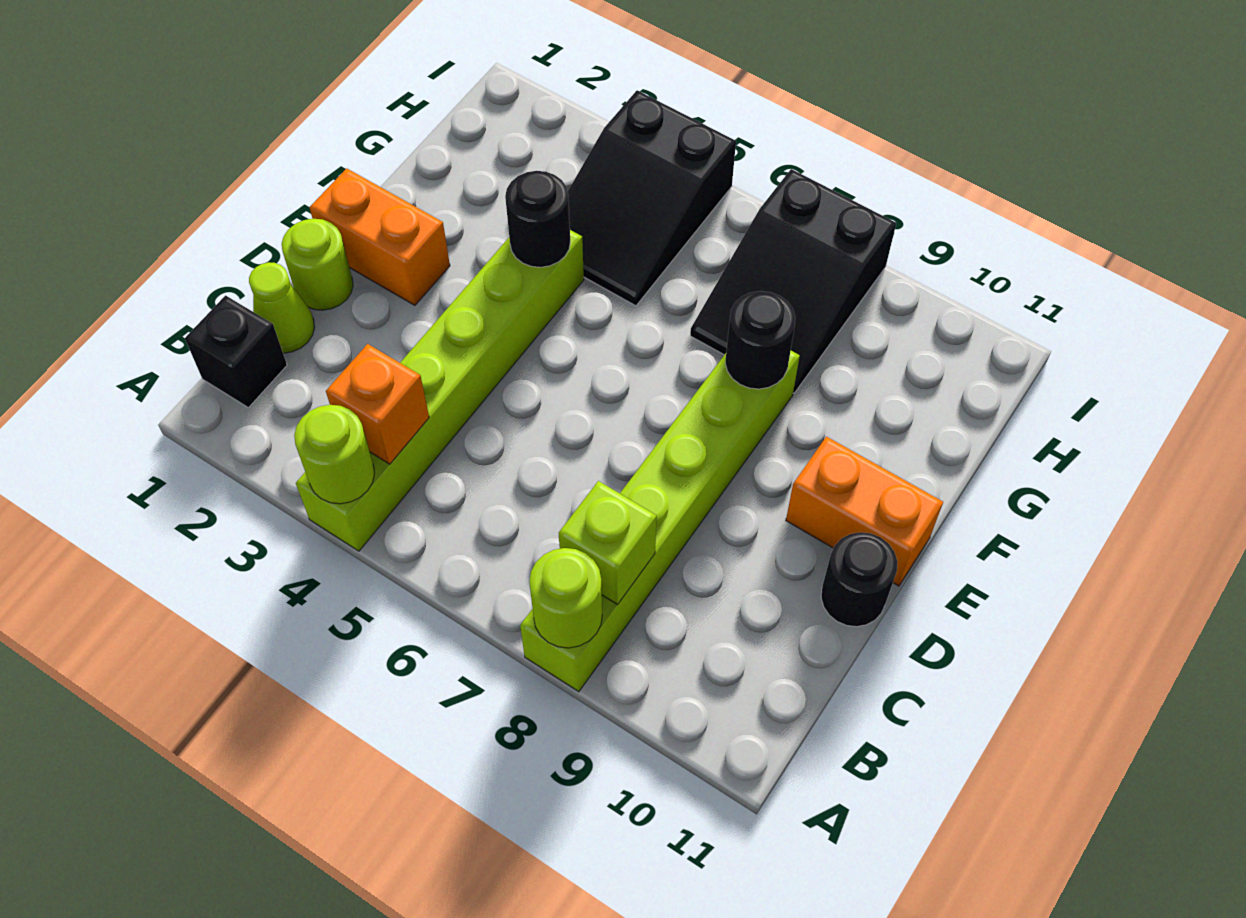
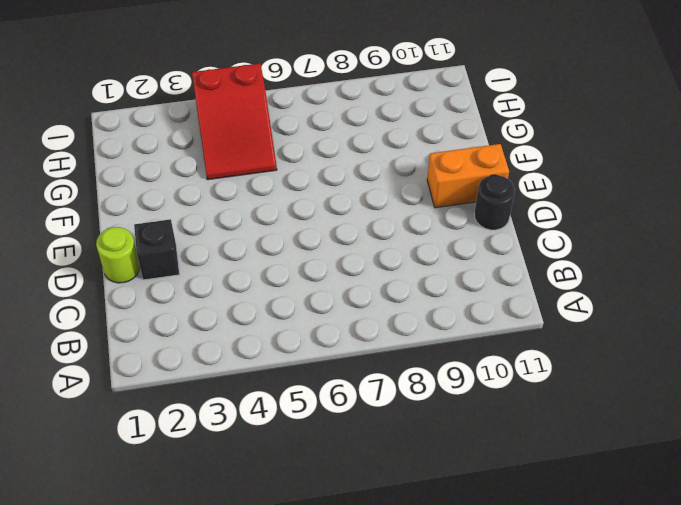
black 1x1 brick [134,219,179,280] -> black 1x1 brick moved to [185,295,287,407]
red 2x3 slope [192,64,277,180] -> black 2x3 slope [568,90,736,306]
none -> lime 1x6 brick [296,230,584,551]
none -> lime 1x6 brick [520,351,800,692]
none -> lime 1x1 cone [249,262,315,353]

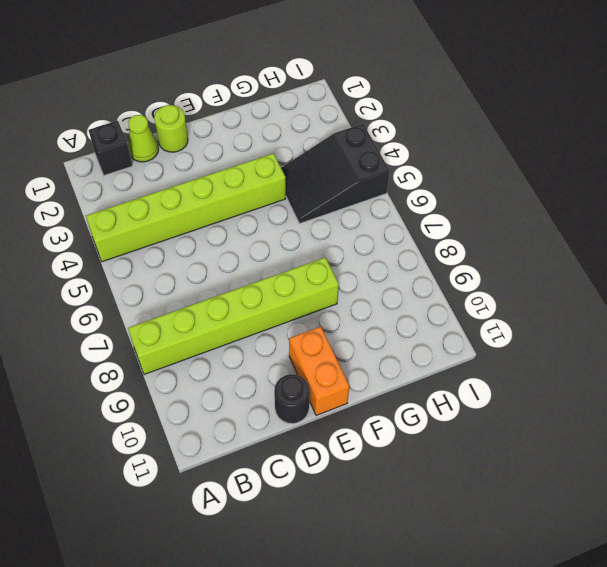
none -> orange 1x2 brick [310,168,450,305]
none -> black 2x3 slope [690,169,896,393]
none -> lime 1x1 round brick [294,405,375,504]

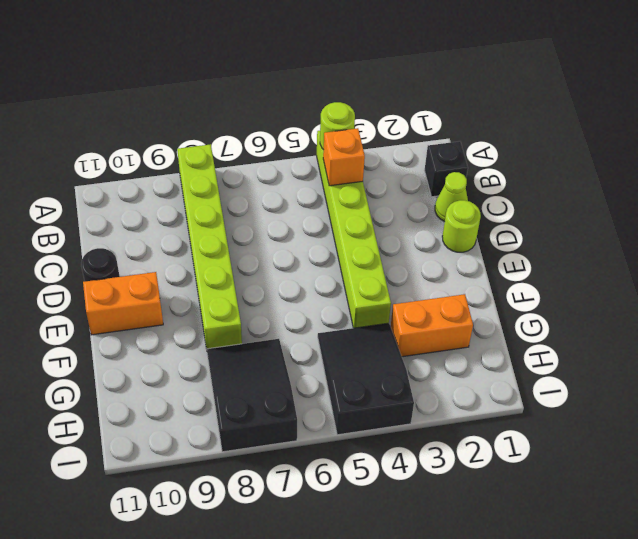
orange 1x2 brick [391,294,473,357] -> orange 1x2 brick moved to [310,168,450,305]
none -> lime 1x1 round brick [529,548,602,648]
none -> lime 1x1 brick [559,481,657,604]
none -> black 1x1 round brick [505,171,570,267]

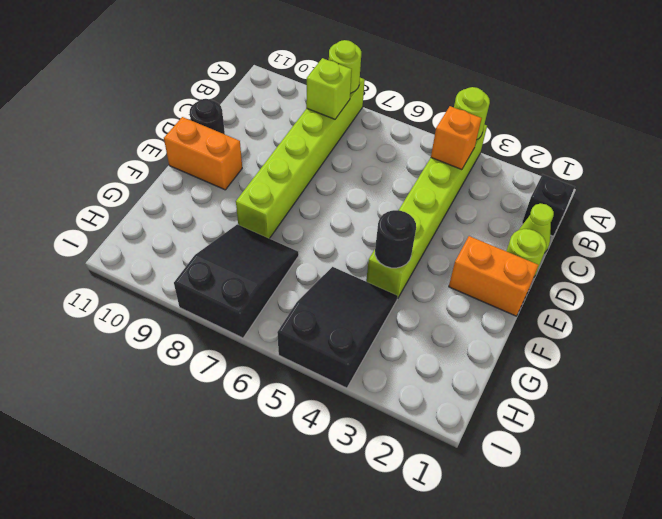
none -> black 1x1 round brick [725,291,795,389]

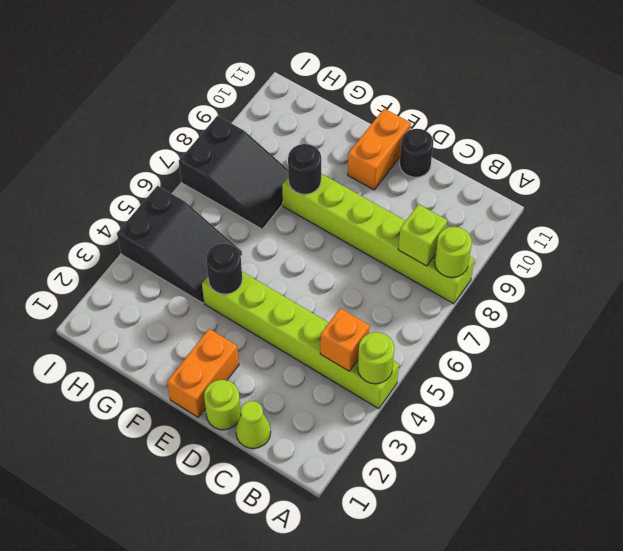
none -> black 1x1 brick [185,295,287,407]

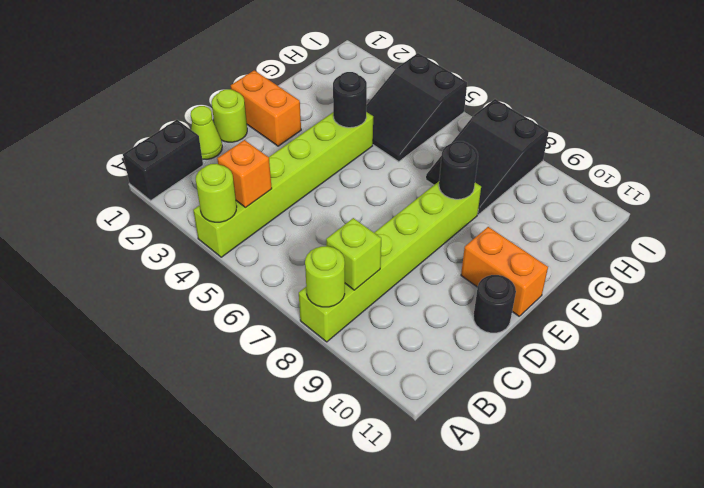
black 1x2 brick [123,120,203,200] -> black 1x1 brick [185,295,287,407]

